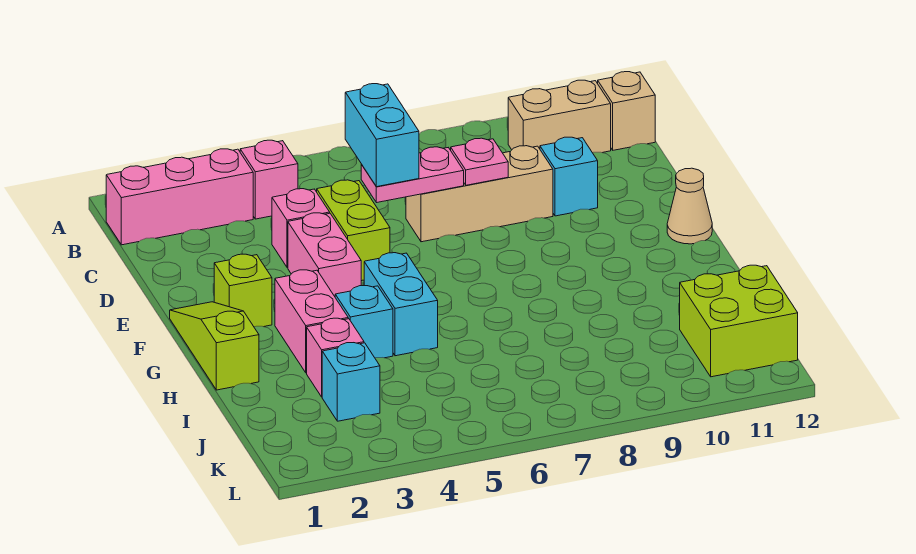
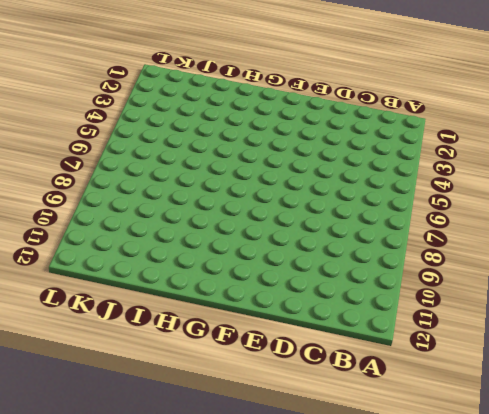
none -> pink 1x3 brick [106,149,253,245]
none -> pink 1x1 brick [240,140,298,219]
none -> tan 1x2 brick [508,80,611,153]

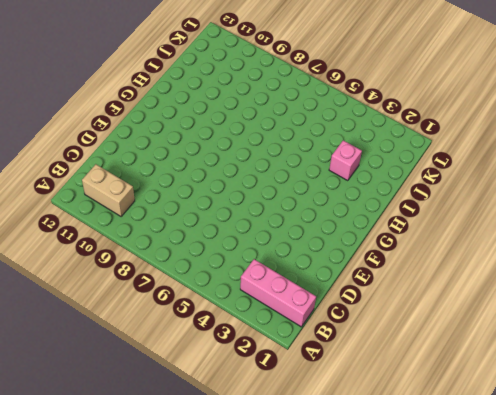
none -> pink 1x1 brick [240,140,298,219]
none -> tan 1x1 brick [598,72,655,150]
none -> pink 1x1 brick [272,189,330,268]

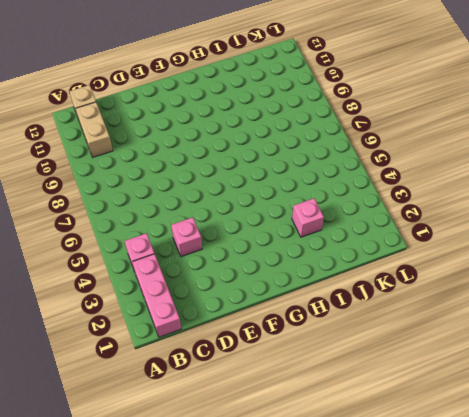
none -> lime 1x2 brick [317,180,390,281]
none -> tan 1x3 brick [406,146,553,242]
none -> cyan 1x1 brick [540,137,598,216]

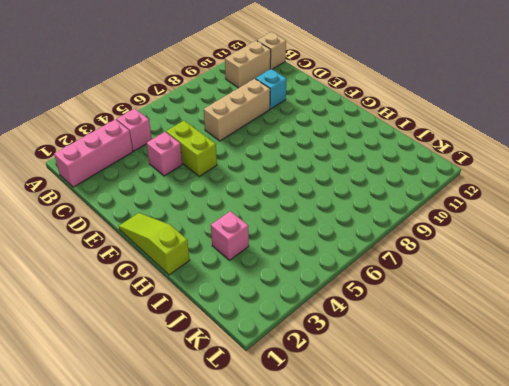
none -> pink 1x2 brick [288,213,361,296]
none -> lime 1x1 brick [214,254,272,327]
none -> tan 1x1 cone [667,168,712,244]

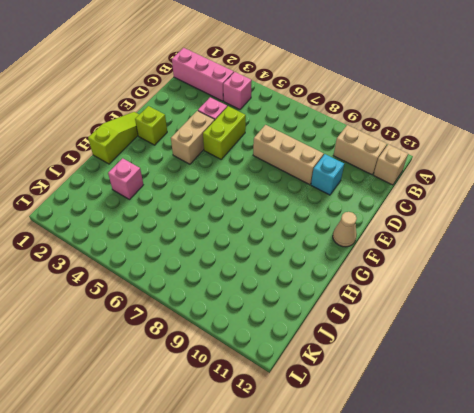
tan 1x2 brick [171,111,215,164] -> pink 1x2 brick [288,213,361,296]
none -> pink 1x2 brick [275,270,348,373]
none -> cyan 1x2 brick [364,253,438,356]
none -> cyan 1x1 brick [335,286,393,358]

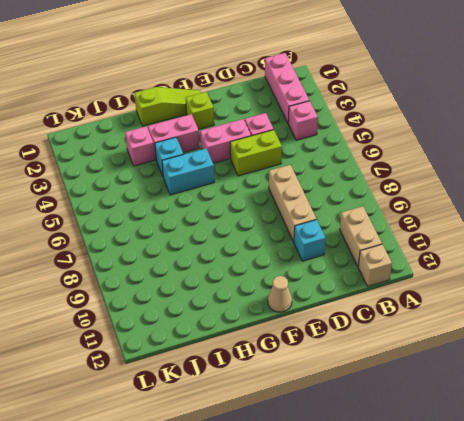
none -> cyan 1x1 brick [322,343,380,421]
none -> lime 2x2 brick [680,265,798,377]
none -> pink 1x2 plate [361,147,464,203]

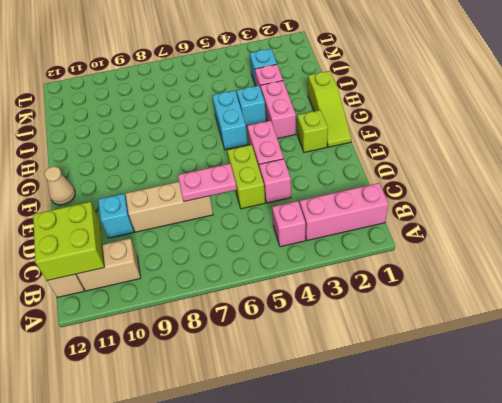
lime 2x2 brick [33,202,104,281] -> lime 2x2 brick moved to [680,265,798,377]
none -> pink 1x1 plate [451,138,508,185]
none -> cyan 1x2 brick [345,84,419,187]

